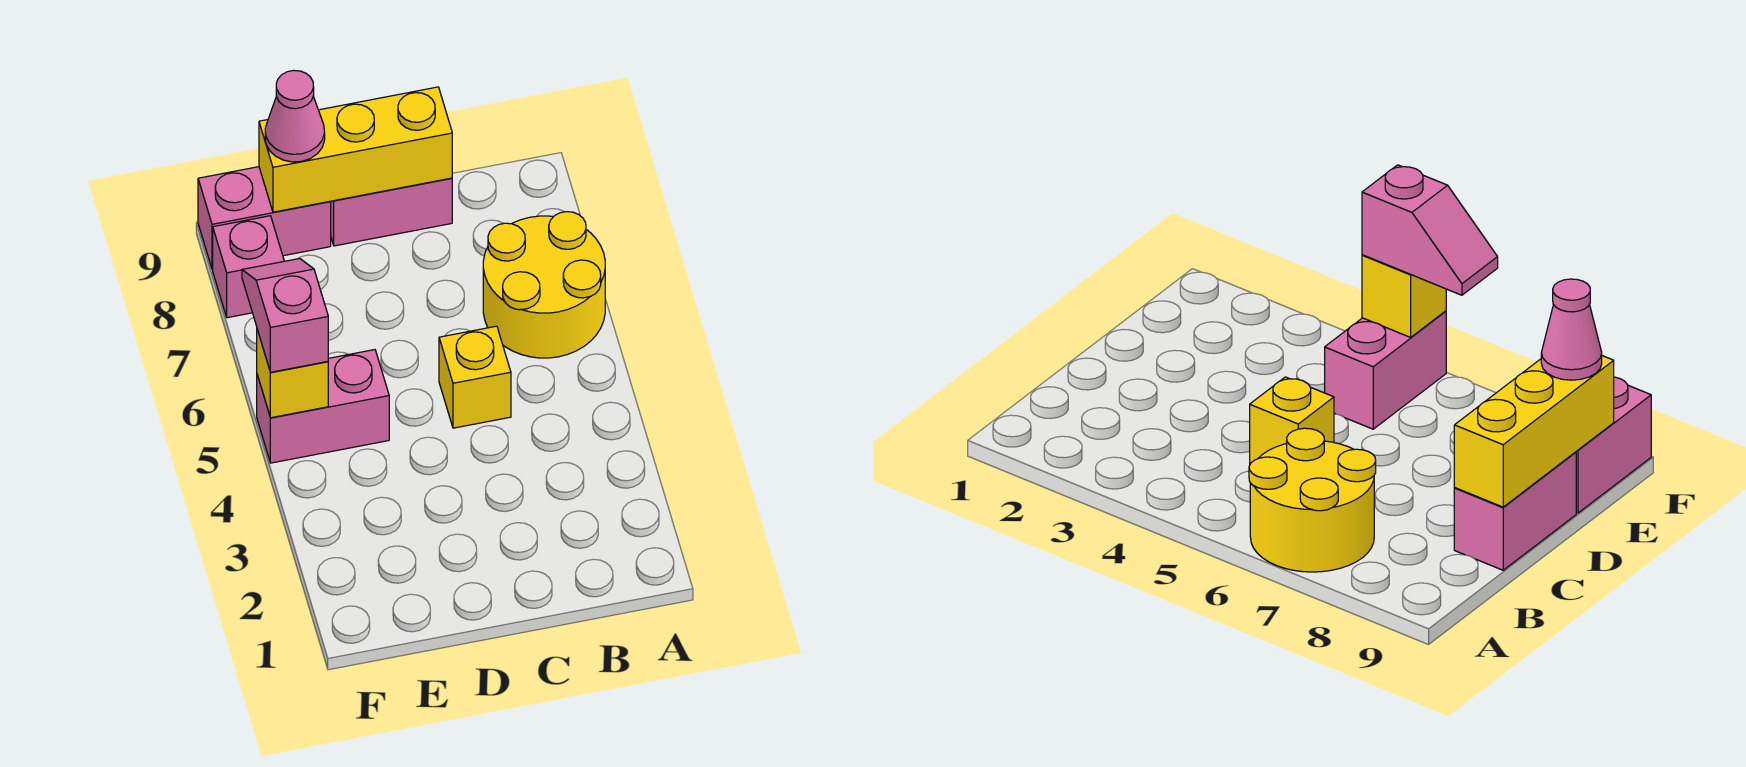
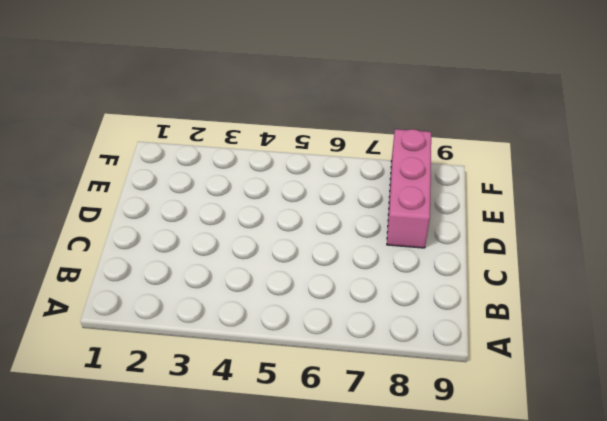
pink 1x3 brick [387,129,431,248] -> pink 1x1 brick [213,216,284,318]
none -> yellow 2x2 round brick [483,212,605,358]
none -> yellow 1x1 brick [439,326,511,428]

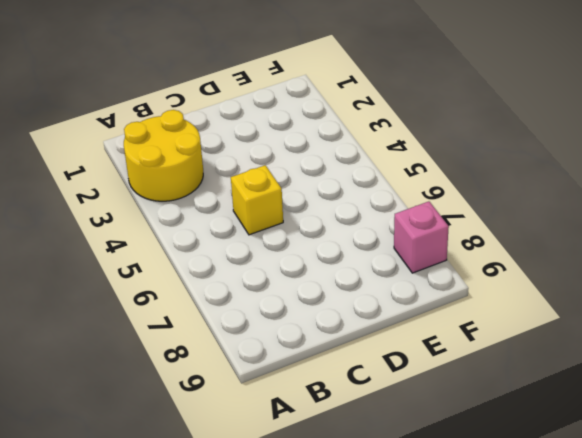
yellow 2x2 round brick [124,110,203,201] -> yellow 2x2 round brick moved to [483,212,605,358]
none -> pink 1x2 brick [331,178,452,246]
none -> pink 1x2 brick [257,350,389,463]

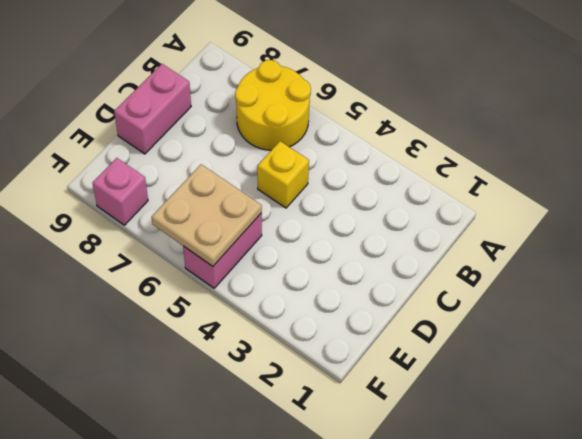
tan 2x2 plate [152,165,262,266] -> yellow 1x1 brick [257,330,328,418]
none -> pink 1x2 brick [198,167,331,269]
none -> yellow 1x3 brick [259,87,452,212]

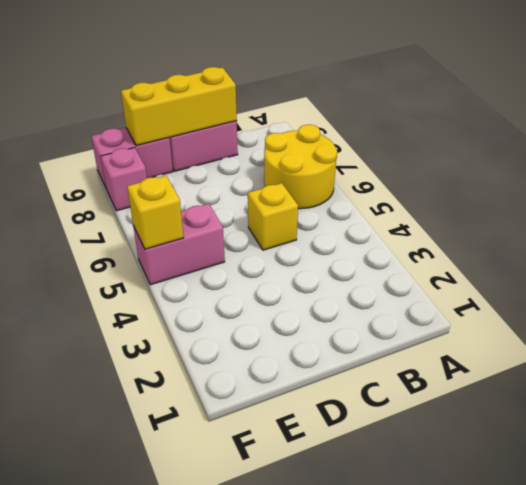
none -> pink 1x1 cone [265,70,325,162]
none -> pink 1x2 slope [242,259,328,372]

